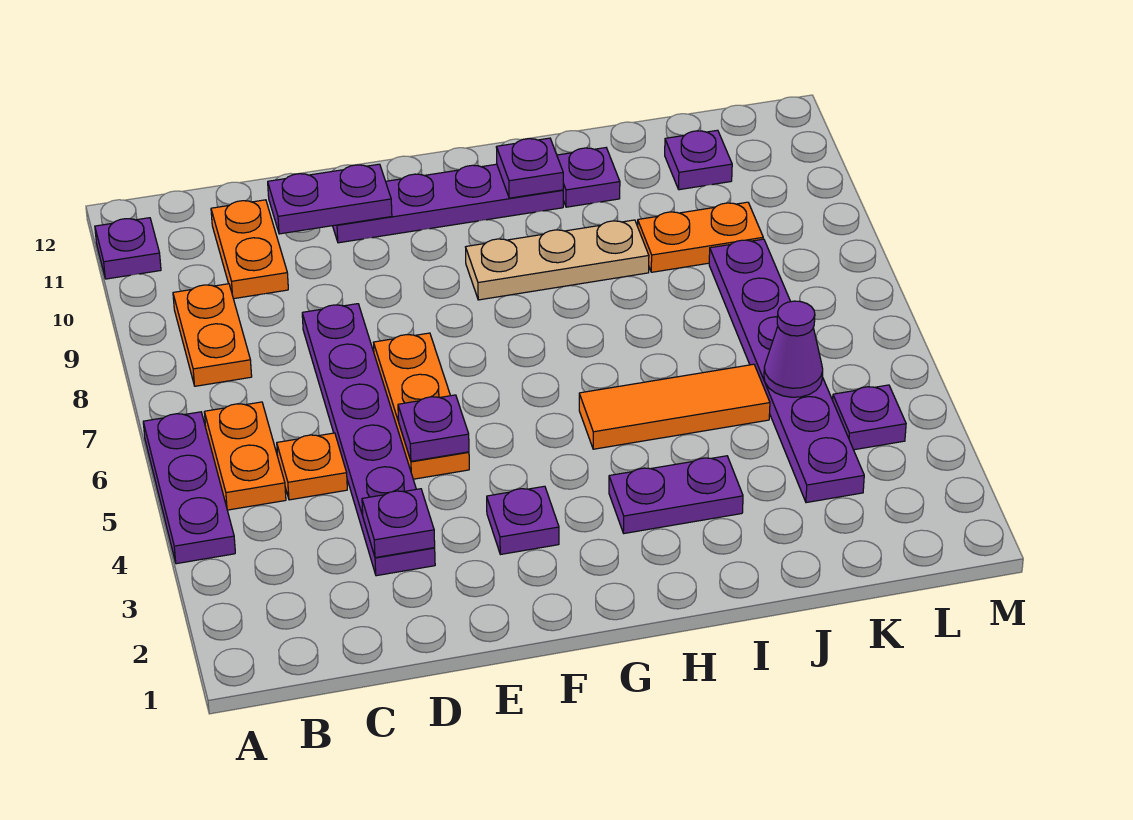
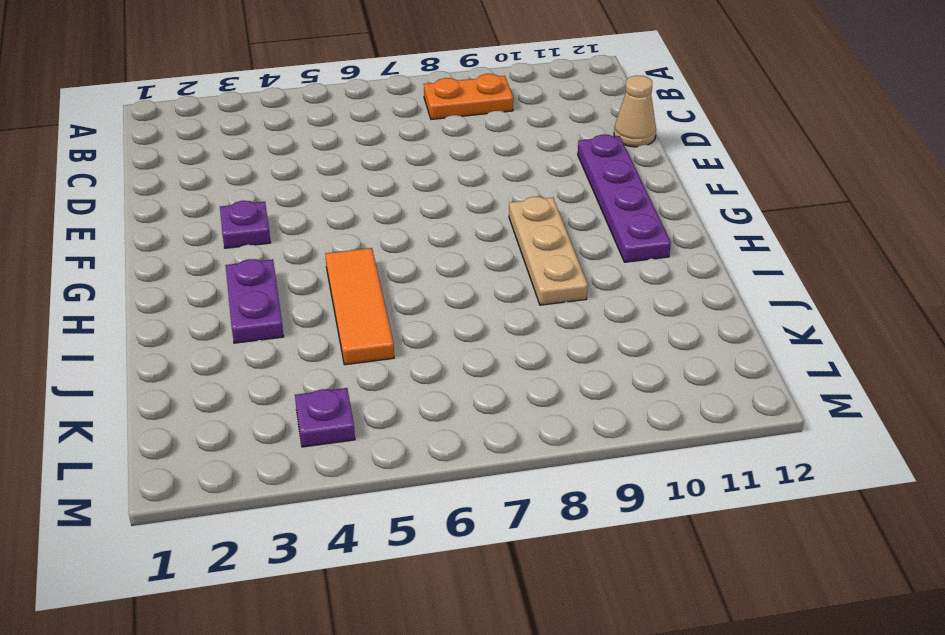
tan 1x1 cone [614,76,656,147] -> none
none -> purple 1x3 plate [143,412,235,564]
none -> purple 1x1 plate [95,218,161,279]
none -> orange 1x2 plate [204,402,286,510]

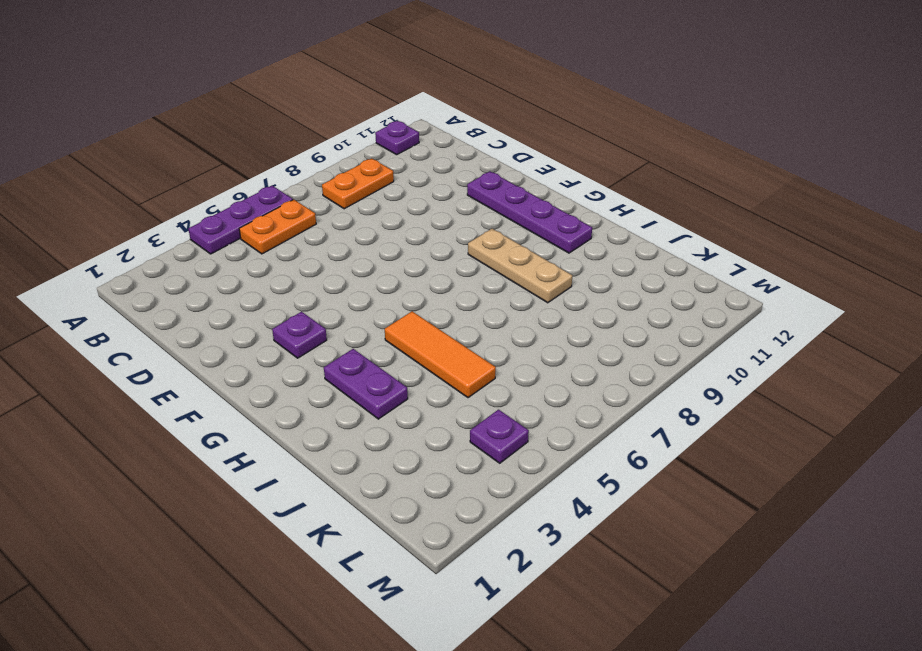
none -> orange 1x1 plate [277,433,347,500]
none -> orange 1x2 plate [211,200,288,299]
none -> purple 1x6 plate [302,304,435,576]

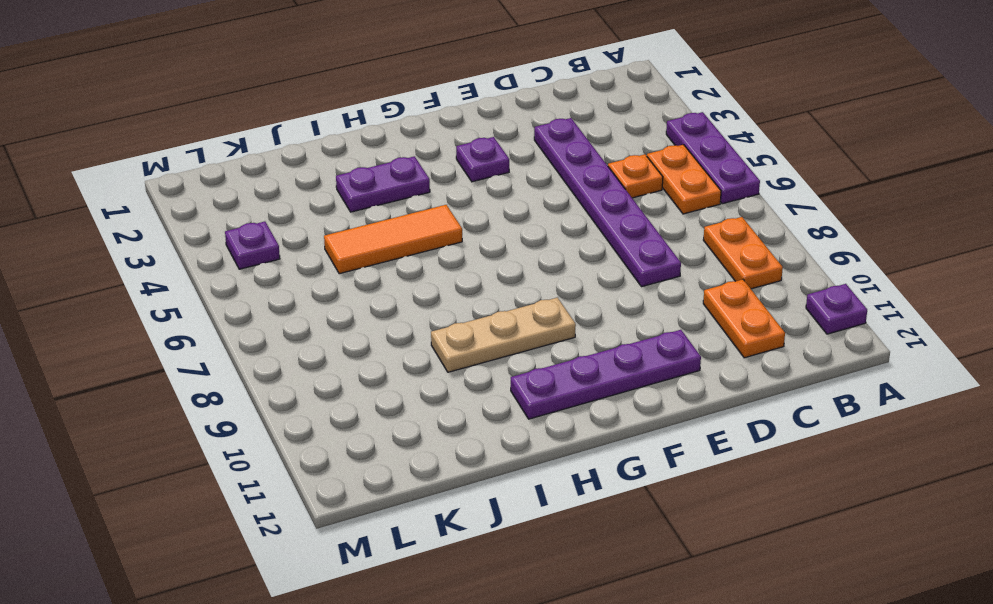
none -> orange 1x3 plate [373,333,469,479]
none -> purple 1x1 plate [557,148,620,207]
none -> orange 1x2 plate [638,202,763,272]

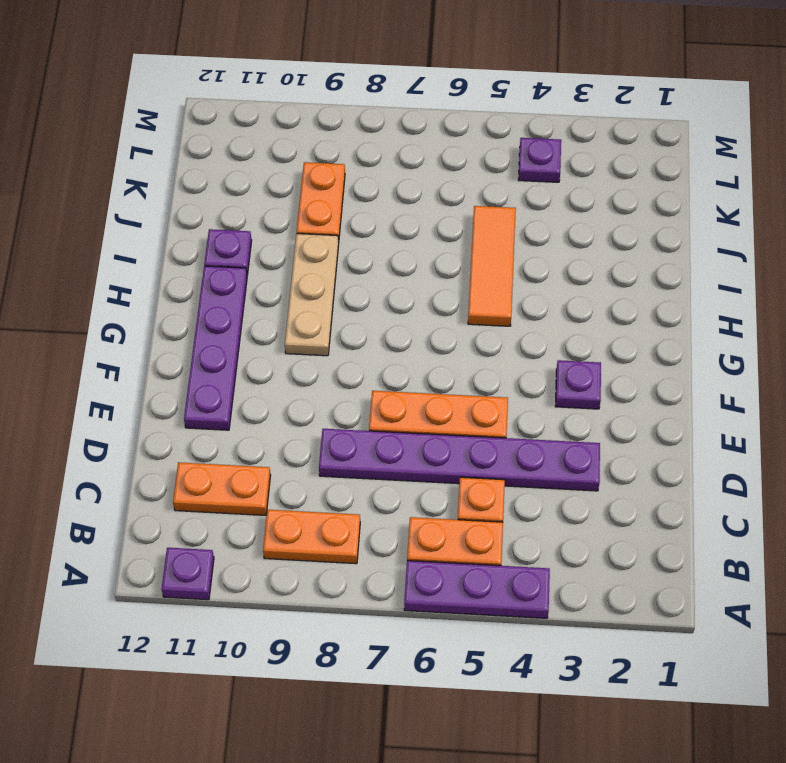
none -> purple 1x2 plate [609,456,743,533]
none -> purple 1x6 plate [709,239,864,503]
none -> purple 1x1 plate [665,130,732,190]

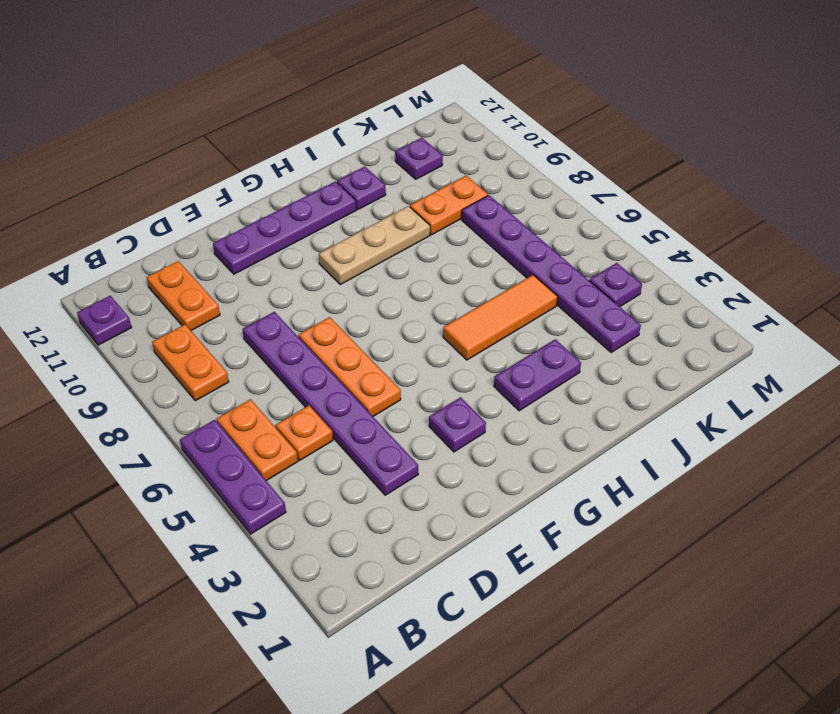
none -> purple 1x1 plate [362,489,435,558]
none -> purple 1x2 plate [268,164,392,234]
none -> purple 1x1 plate [398,395,469,461]

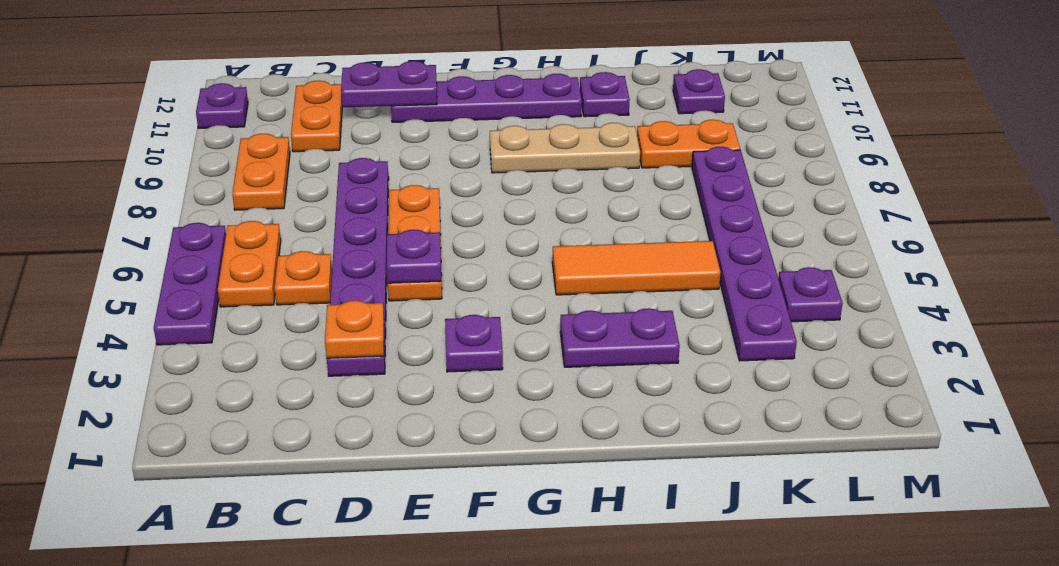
orange 1x1 plate [325,301,384,358] -> purple 1x1 plate [362,489,435,558]
none -> purple 1x1 plate [496,138,563,198]
none -> purple 1x1 cone [764,301,823,397]

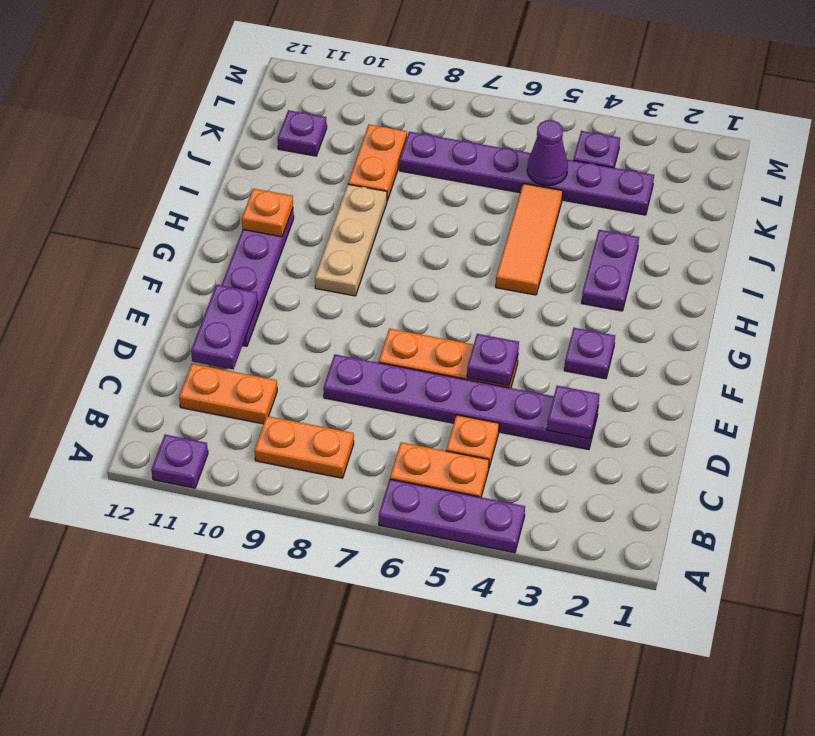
orange 1x1 plate [242,189,293,237] -> purple 1x1 plate [496,138,563,198]
none -> purple 1x1 plate [557,148,620,207]

